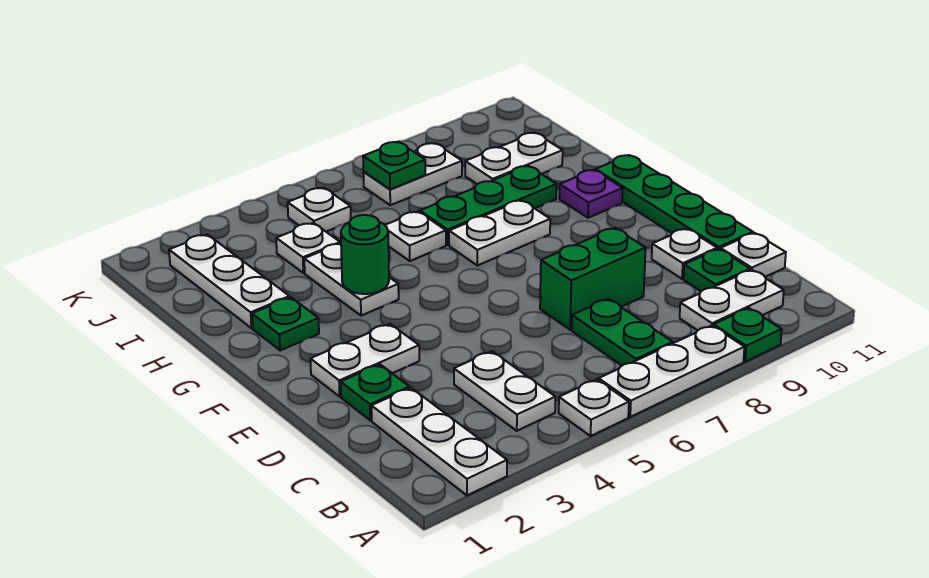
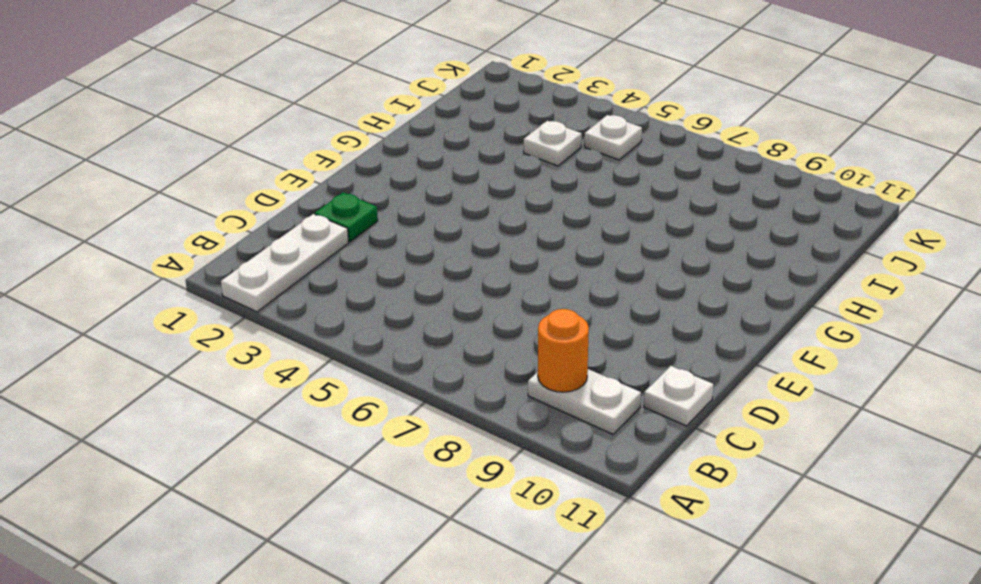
orange 1x1 round brick [538,309,589,392] -> none
none -> white 1x1 plate [559,379,629,436]
none -> white 1x3 plate [599,325,744,417]
none -> green 1x1 plate [714,308,782,362]

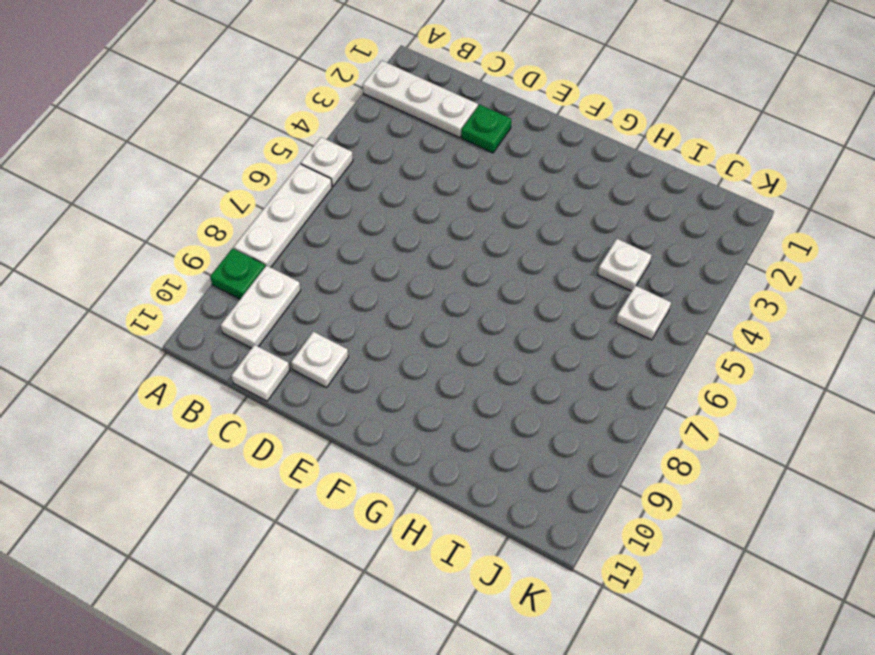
none -> white 1x2 plate [454,351,555,431]
none -> green 1x2 plate [572,299,673,365]
none -> green 1x1 plate [684,249,750,291]

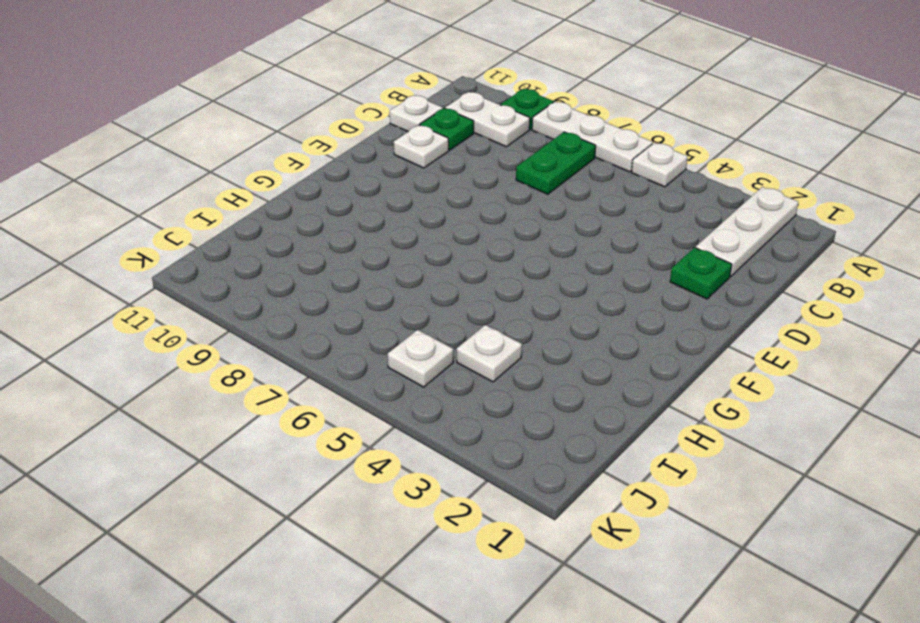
none -> white 1x2 plate [454,351,555,431]
none -> green 1x2 brick [540,228,646,330]
none -> green 1x4 plate [595,155,753,249]

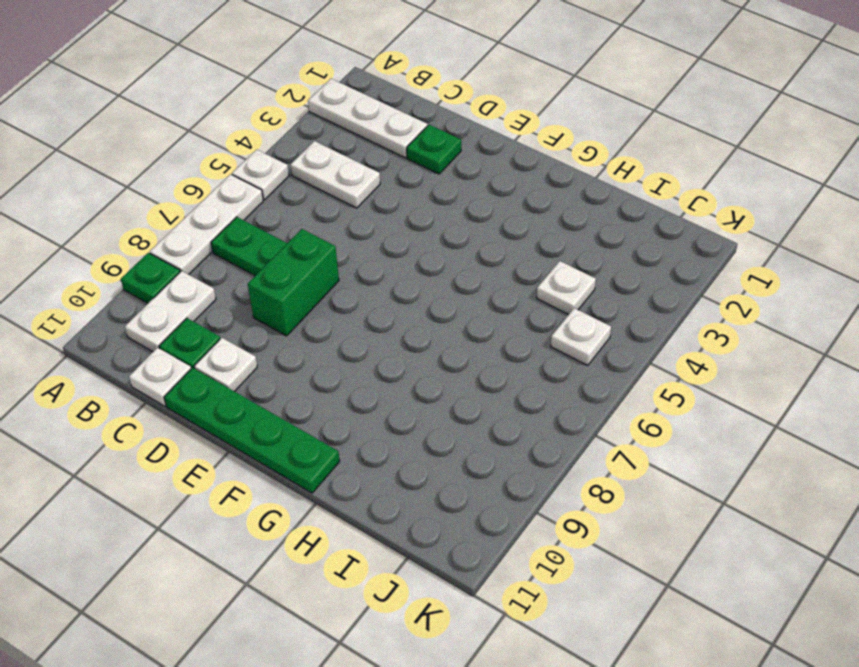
none -> white 1x2 plate [310,324,419,396]
none -> green 1x1 plate [252,297,319,351]
none -> white 1x2 plate [304,243,399,316]

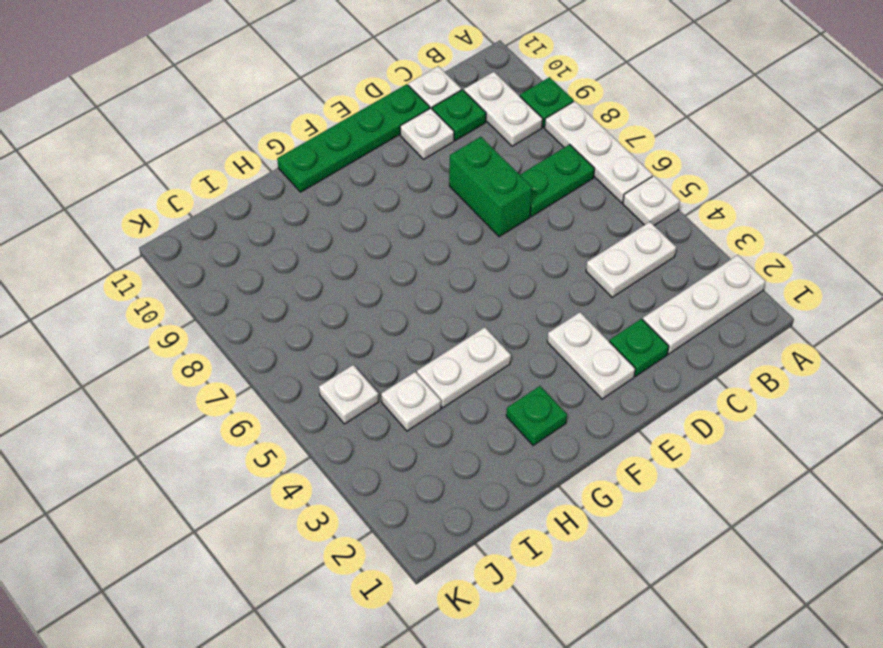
none -> white 1x2 plate [449,200,550,266]
none -> purple 1x1 plate [559,170,623,218]
none -> white 1x3 plate [169,234,290,328]

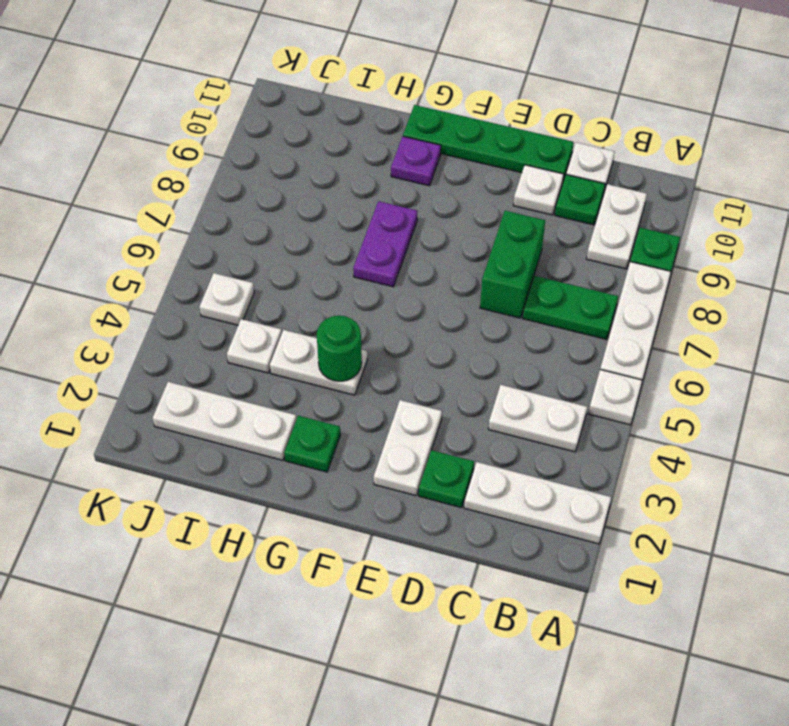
purple 1x2 plate [353,201,417,287] -> white 1x2 plate [449,200,550,266]
none -> white 1x1 plate [385,212,446,261]
none -> green 1x3 plate [420,166,557,245]
none -> white 1x2 plate [465,133,563,184]

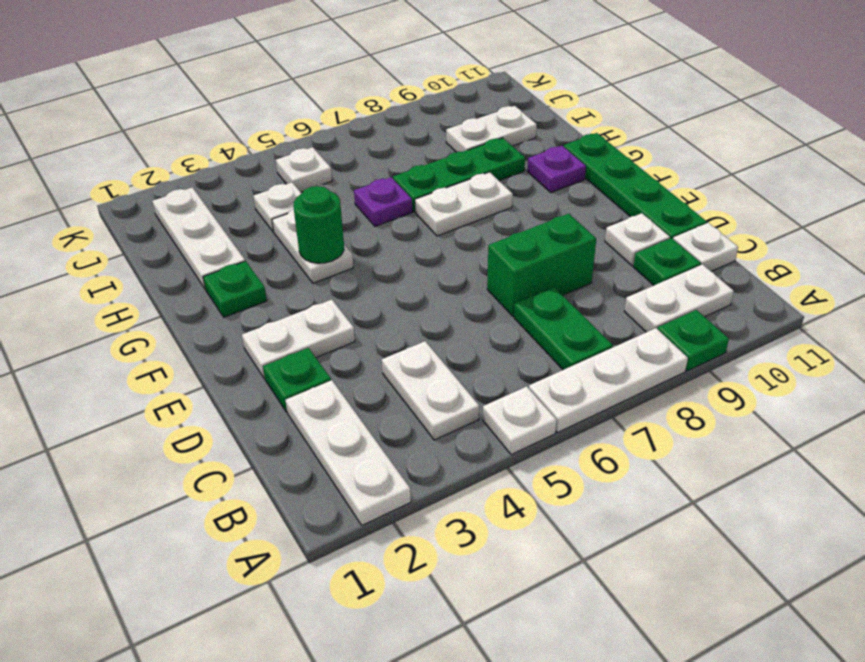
purple 1x1 plate [354,177,412,226] -> white 1x1 plate [385,212,446,261]
none -> white 1x2 plate [363,143,462,205]
none -> green 1x1 plate [363,142,425,189]

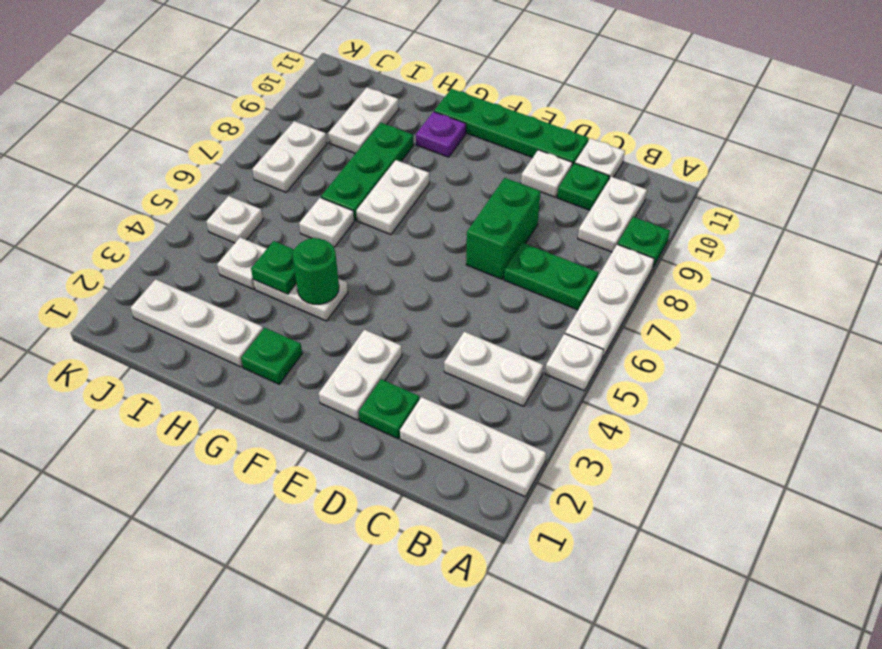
green 1x1 plate [251,241,296,294] -> green 1x1 plate moved to [363,142,425,189]

